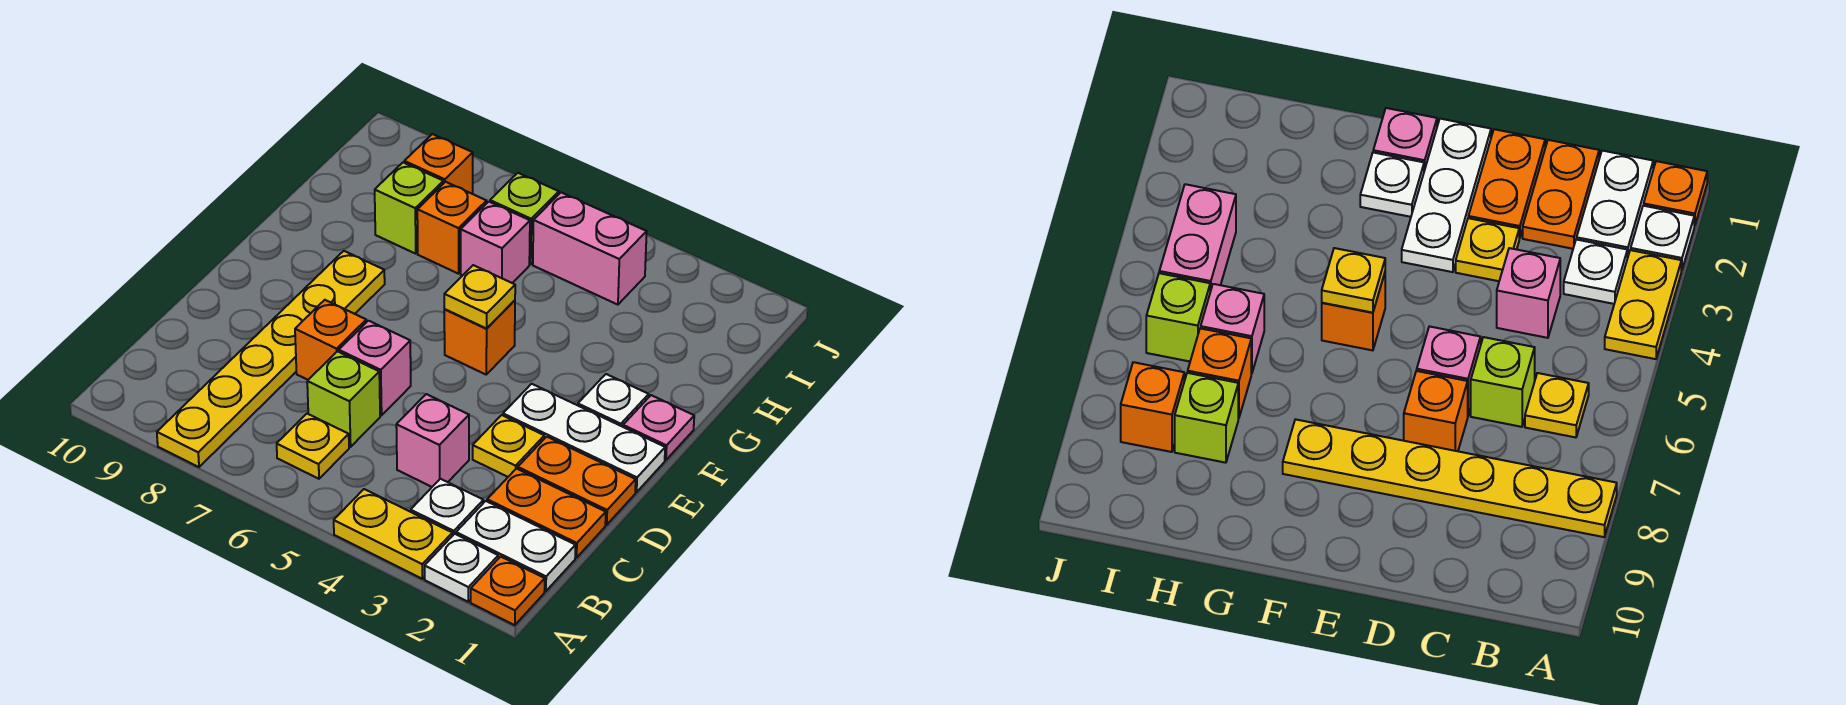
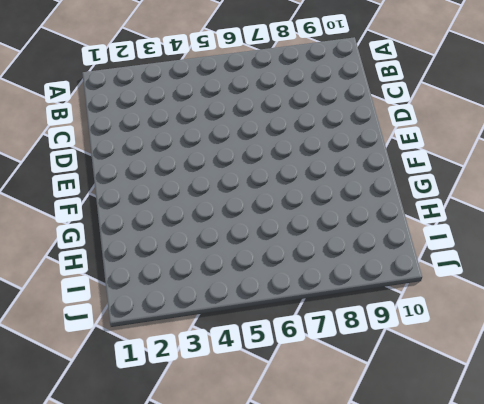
none -> orange 1x1 plate [471,557,545,625]
none -> white 1x1 plate [425,534,498,602]
none -> yellow 1x2 plate [334,489,452,579]

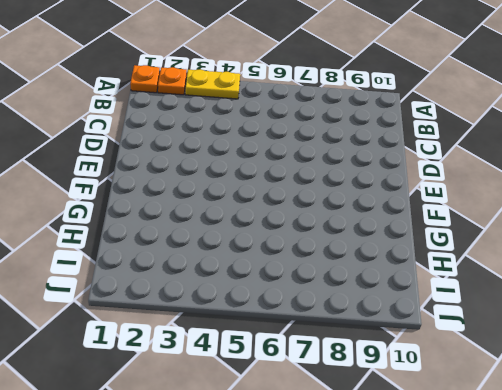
orange 1x1 plate [158,67,187,95] -> white 1x1 plate [425,534,498,602]
none -> yellow 1x6 plate [157,251,385,467]
none -> white 1x2 plate [456,501,575,591]
none -> white 1x1 plate [411,479,483,536]

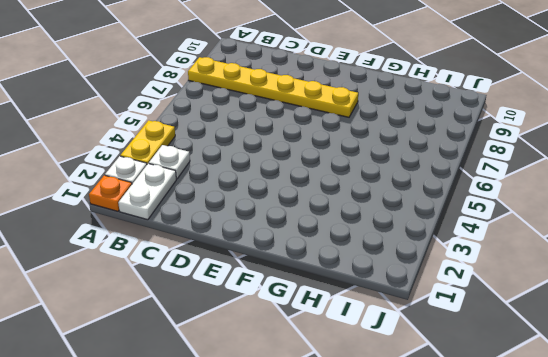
none -> yellow 1x1 plate [277,414,349,479]
none -> orange 1x2 plate [487,469,606,558]
none -> pink 1x1 brick [396,394,469,487]

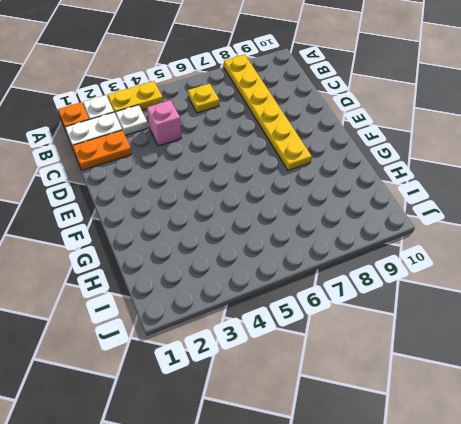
none -> lime 1x1 brick [307,351,380,447]
none -> orange 1x2 plate [518,437,636,525]
none -> yellow 1x1 plate [473,415,544,477]

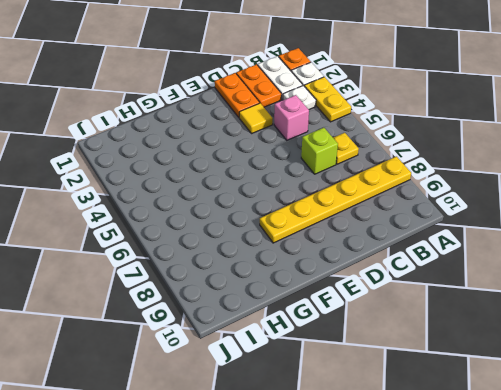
yellow 1x1 tile [239,103,273,134] -> yellow 1x1 plate [473,415,544,477]
none -> pink 1x1 brick [339,321,411,415]
none -> orange 1x1 brick [295,300,366,380]
none -> white 1x3 plate [503,384,665,492]

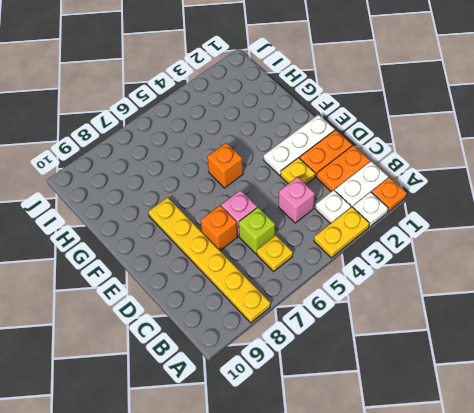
none -> pink 1x1 plate [623,395,694,460]
none -> white 1x1 plate [578,374,649,427]
none -> pink 1x1 brick [461,202,530,283]

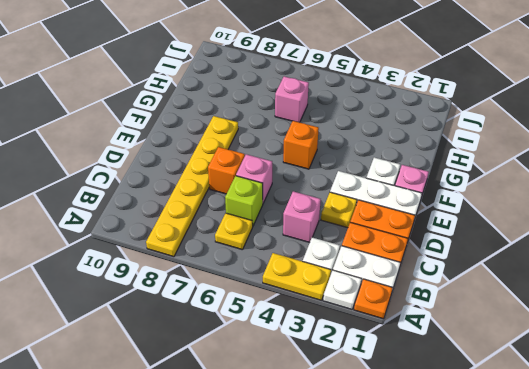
none -> orange 1x1 brick [417,182,487,274]
none -> lime 1x1 brick [375,162,444,254]
none -> pink 1x2 brick [533,192,647,305]

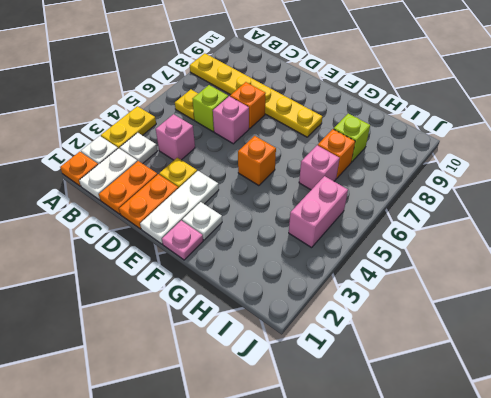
none -> lime 1x1 brick [490,173,559,264]
none -> orange 1x1 brick [404,134,473,194]
none -> yellow 1x1 plate [444,265,515,329]

